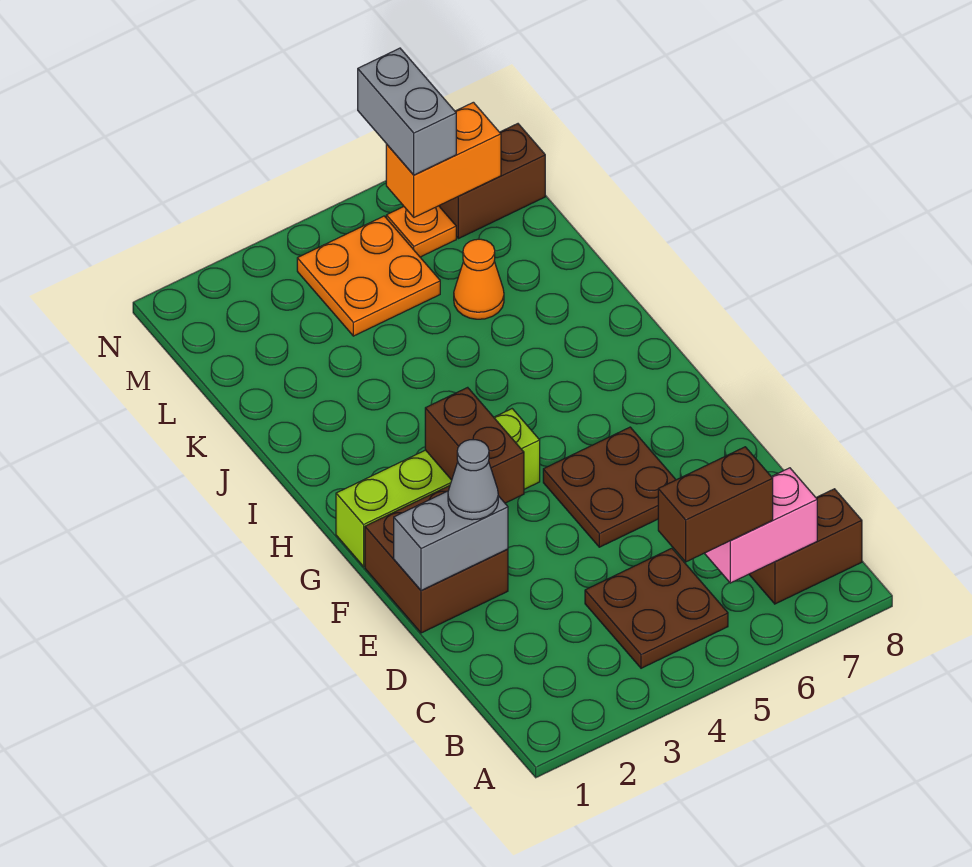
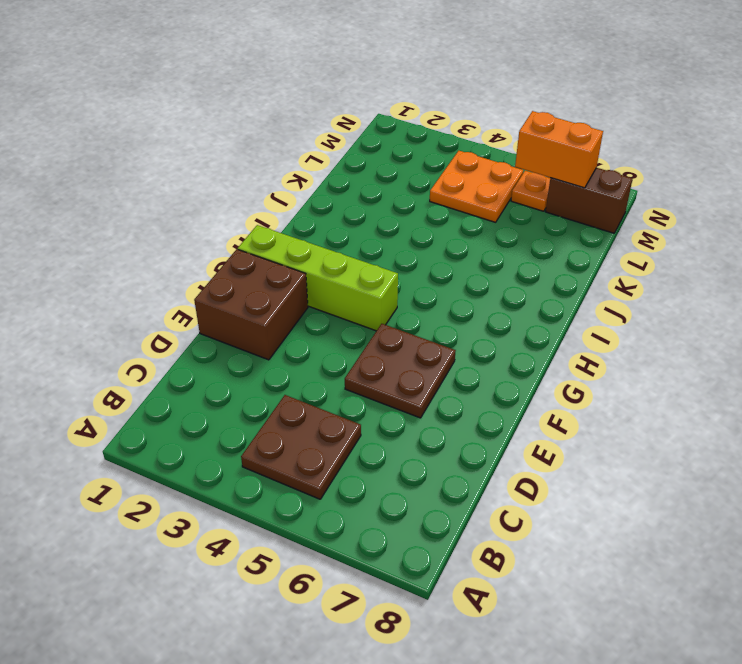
none -> brown 1x2 brick [749,489,862,604]
none -> orange 1x1 cone [454,239,504,319]
none -> pink 1x2 brick [705,468,817,583]

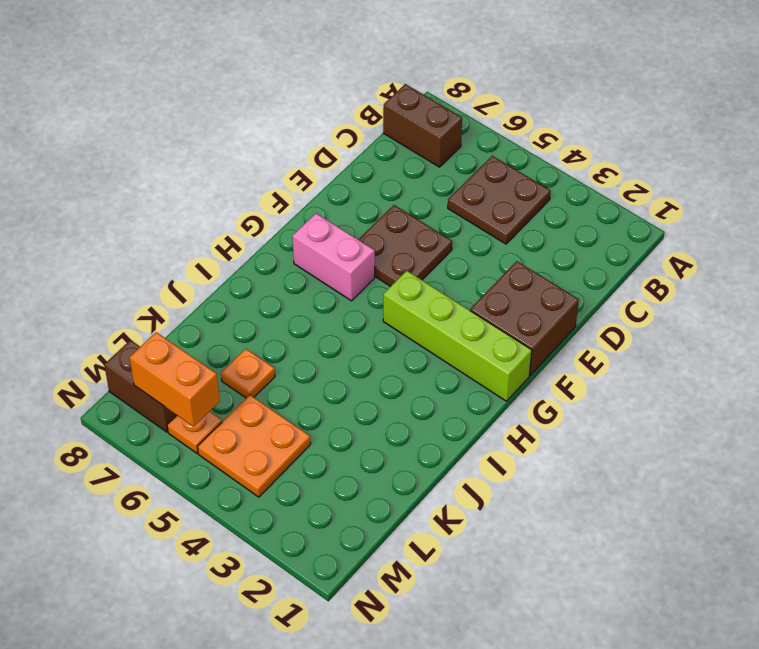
pink 1x2 brick [292,213,375,301] -> pink 1x2 brick moved to [705,468,817,583]
orange 1x1 plate [221,349,275,398] -> orange 1x1 cone [454,239,504,319]
none -> grey 1x2 brick [394,491,508,591]
none -> brown 1x2 brick [425,387,524,503]
none -> brown 1x2 brick [658,447,773,562]

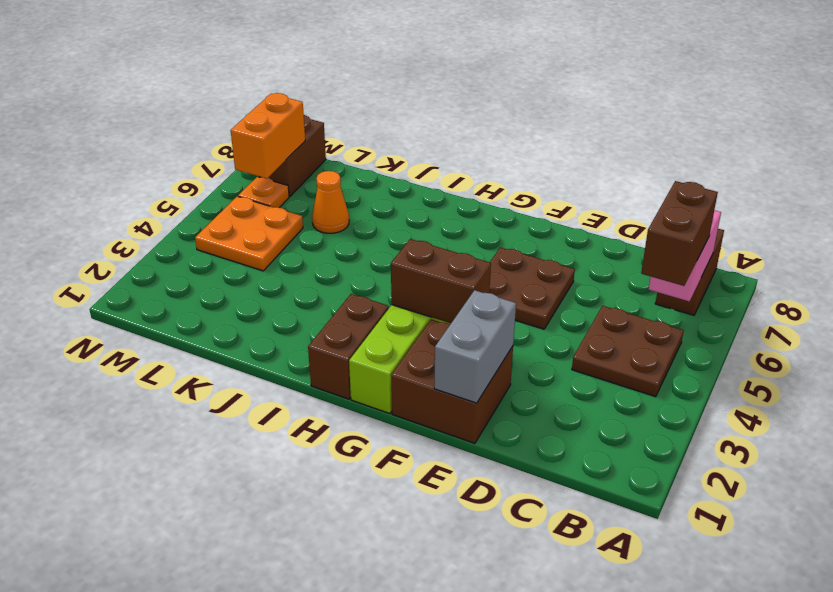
brown 1x2 brick [308,294,389,399] -> none
none -> grey 1x1 cone [448,440,498,520]
none -> grey 1x2 brick [358,48,456,175]

